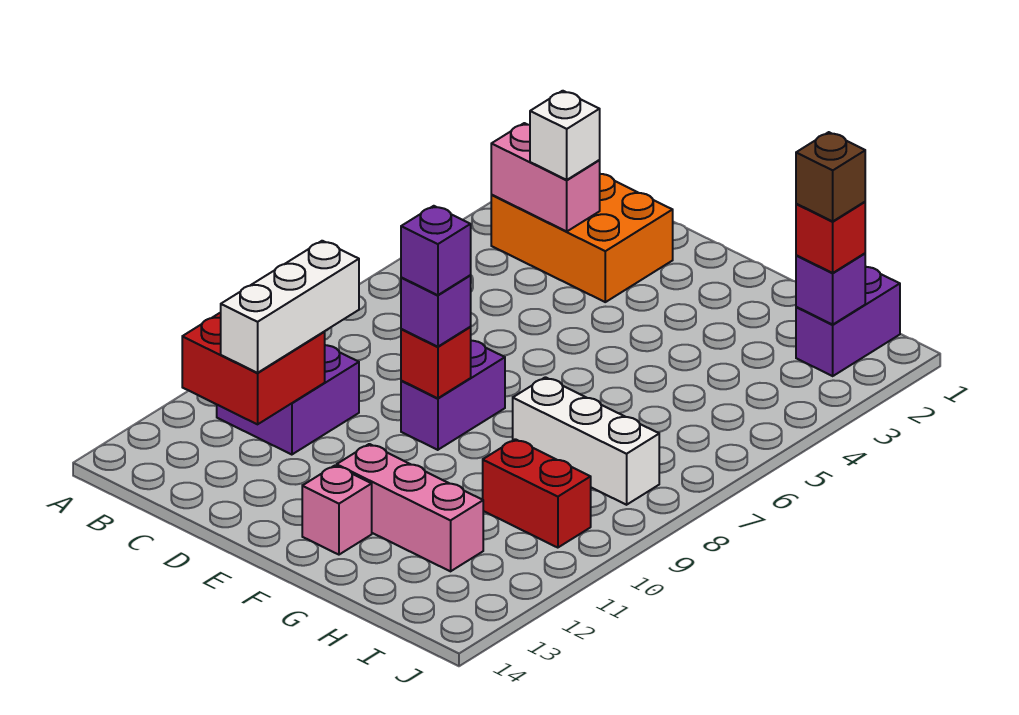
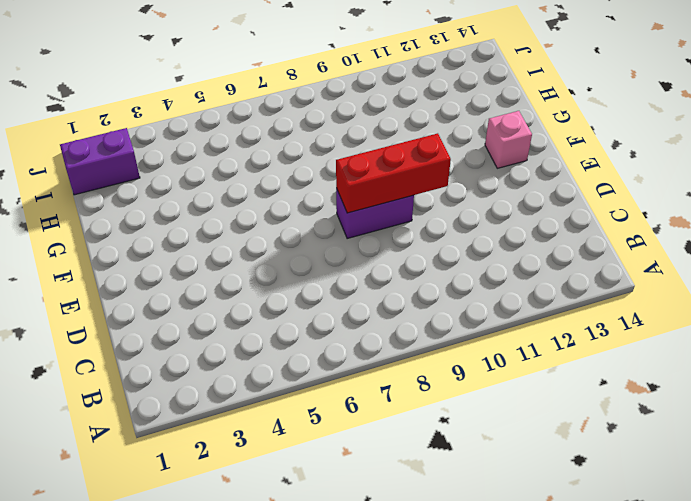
red 1x3 brick [336,133,451,213] -> red 1x1 brick [401,327,471,398]
none -> orange 2x3 brick [491,174,673,302]
none -> purple 2x2 brick [217,345,359,455]
none -> pink 1x3 brick [337,444,483,571]

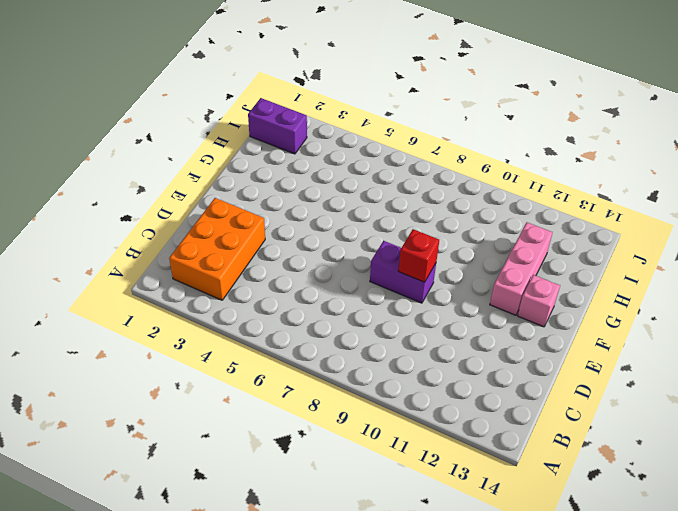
none -> purple 2x2 brick [217,345,359,455]
none -> white 1x3 brick [513,377,659,505]
none -> red 1x2 brick [483,439,591,548]

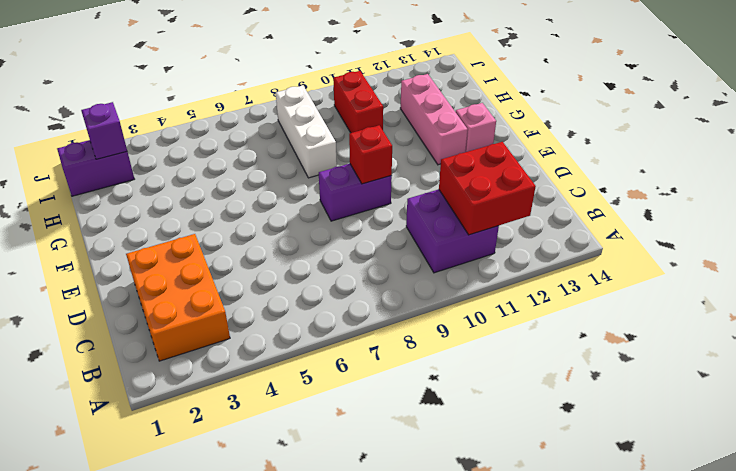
none -> pink 1x2 brick [491,123,600,231]
none -> white 1x1 brick [530,91,600,180]
none -> white 1x3 brick [221,241,359,373]

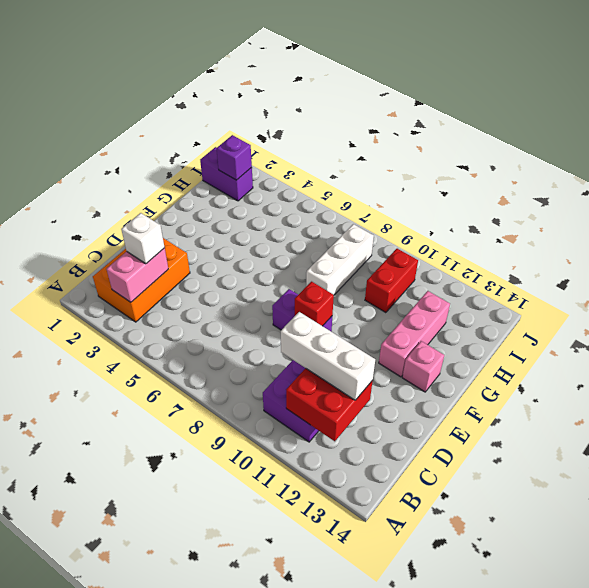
none -> purple 1x1 brick [401,276,471,347]
none -> red 1x1 brick [796,202,865,273]
none -> purple 1x1 brick [401,206,471,295]

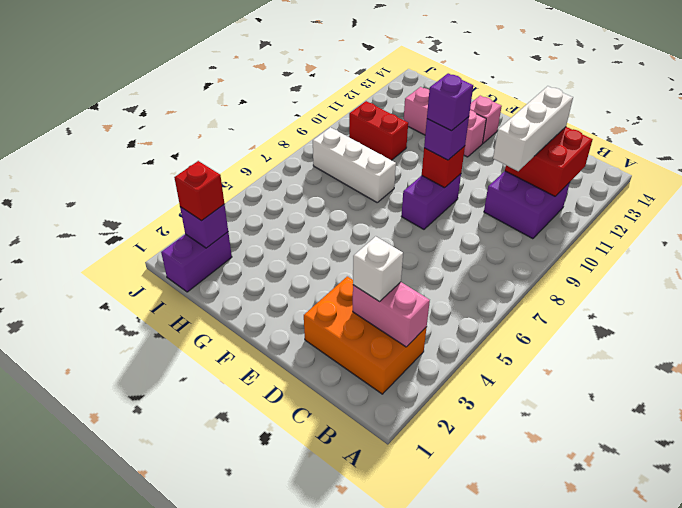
none -> brown 1x1 brick [796,132,865,221]

